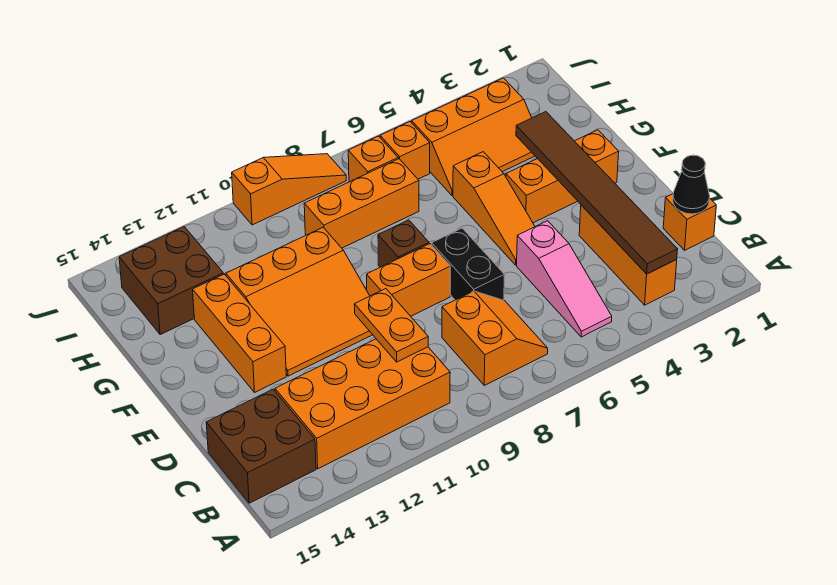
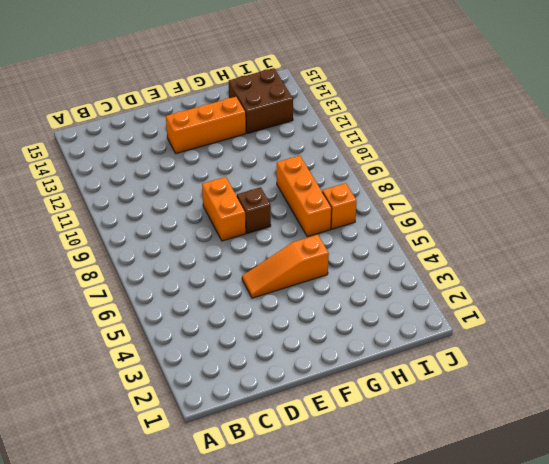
none -> orange 1x3 brick [579,205,677,305]
none -> pink 1x3 slope [517,221,612,337]
none -> orange 2x2 slope [442,291,548,385]

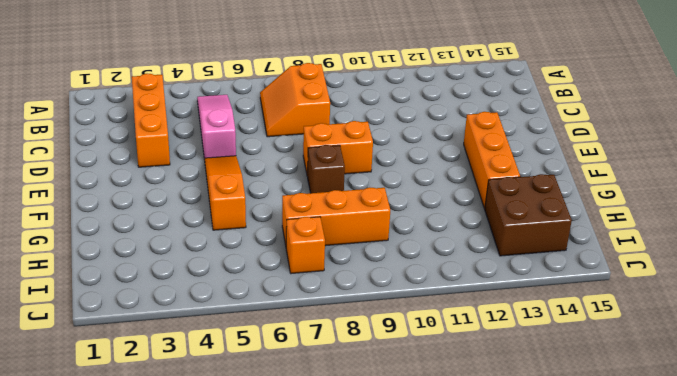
none -> orange 2x4 brick [275,339,450,469]
none -> brown 2x2 brick [206,389,316,503]
none -> orange 1x1 brick [663,194,716,250]

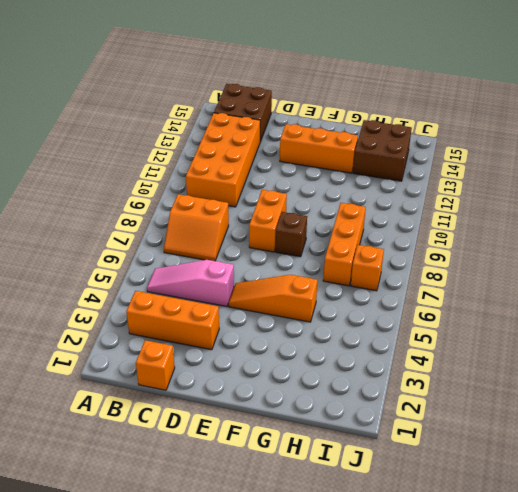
none -> black 1x2 brick [432,228,504,300]
none -> orange 3x3 slope [226,228,373,376]
none -> orange 1x3 brick [506,130,619,223]

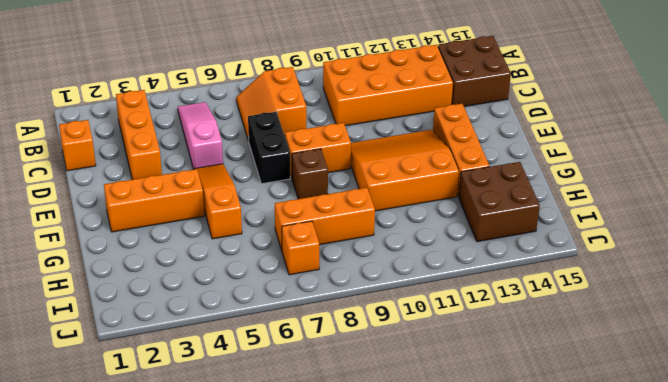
none -> orange 2x3 slope [412,78,535,195]
none -> orange 1x1 brick [380,122,430,179]
none -> orange 1x3 slope [232,154,346,225]

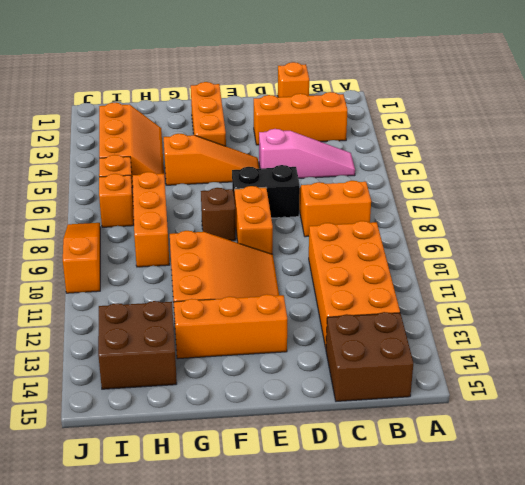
none -> brown 1x6 tile [516,112,678,274]
none -> black 1x1 cone [673,155,710,214]
none -> orange 1x2 plate [354,289,428,362]

